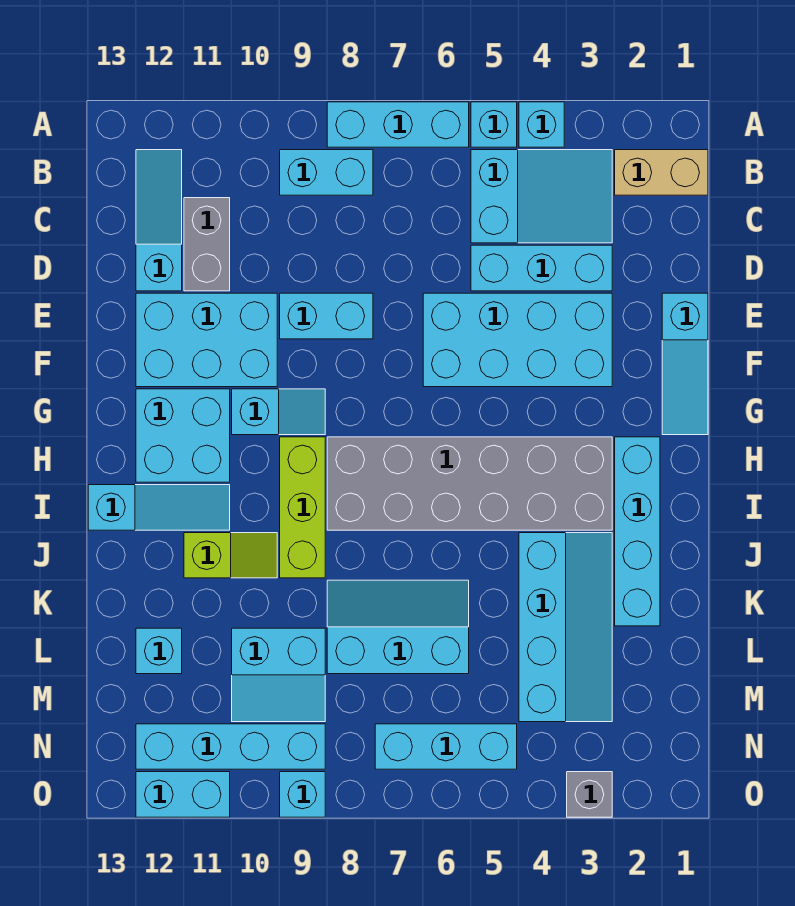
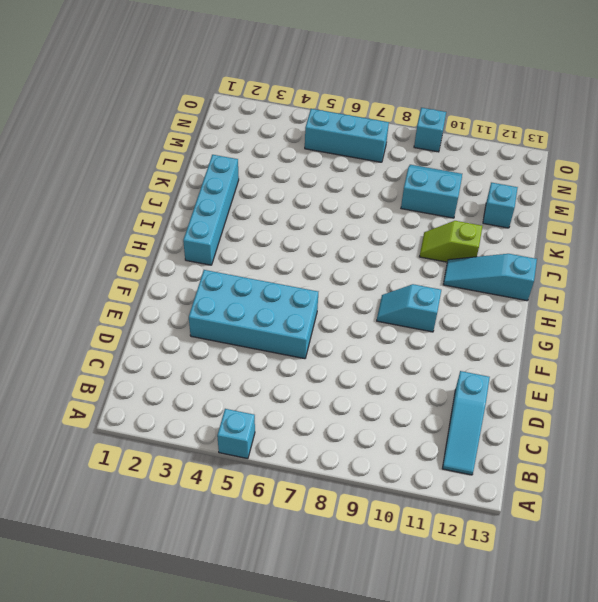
none -> cyan 1x1 brick [519,102,564,147]
none -> cyan 1x3 brick [327,102,469,147]
none -> tan 1x2 brick [615,150,708,195]

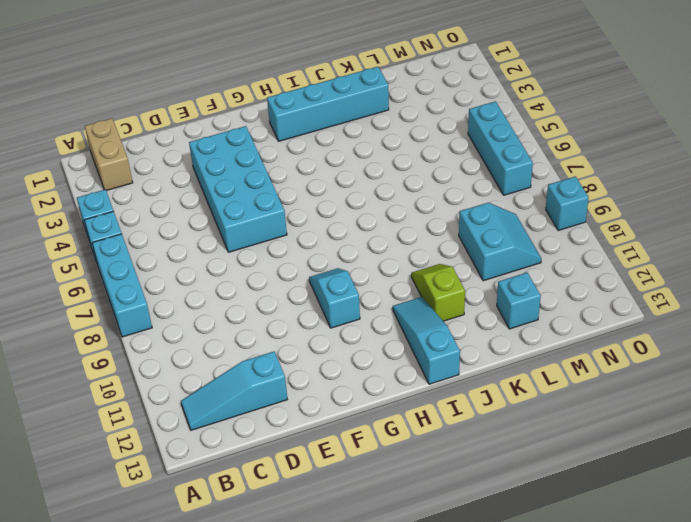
none -> cyan 2x3 slope [471,150,612,243]
none -> cyan 1x2 brick [280,150,373,195]
none -> grey 1x2 brick [184,198,230,291]

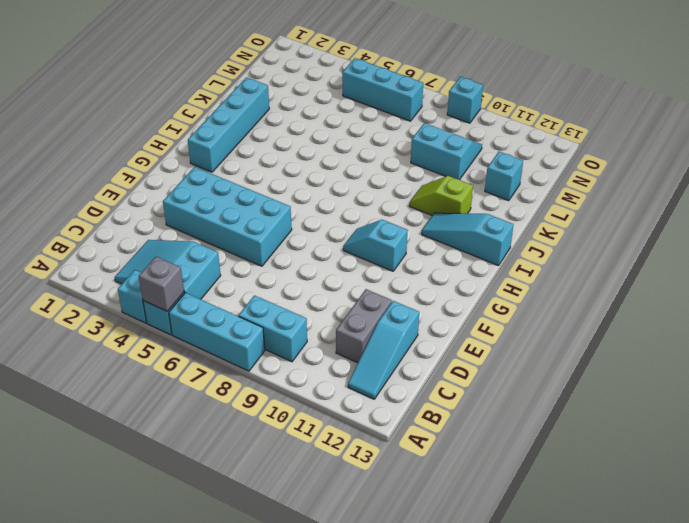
grey 1x1 brick [139,257,184,311] -> grey 1x1 brick moved to [567,772,612,817]
none -> tan 1x2 brick [615,150,708,195]
none -> cyan 1x3 brick [471,245,612,291]
none -> cyan 1x3 slope [662,293,708,435]

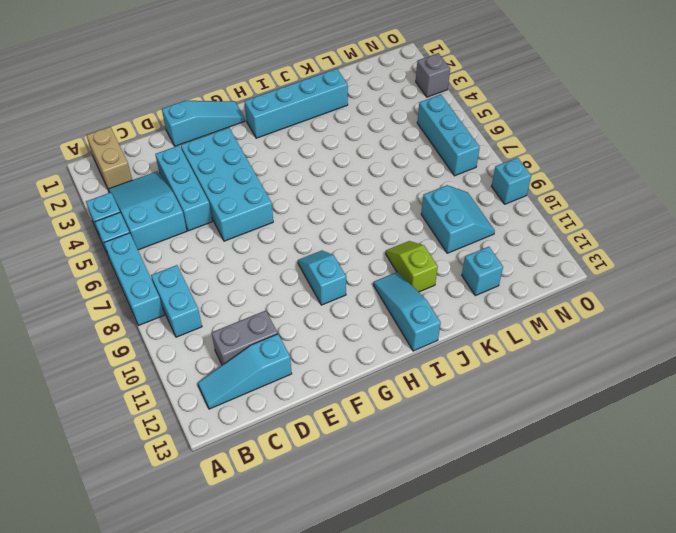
none -> cyan 1x2 brick [280,293,373,339]
none -> cyan 2x3 brick [136,293,277,387]
none -> cyan 2x2 brick [136,389,230,482]

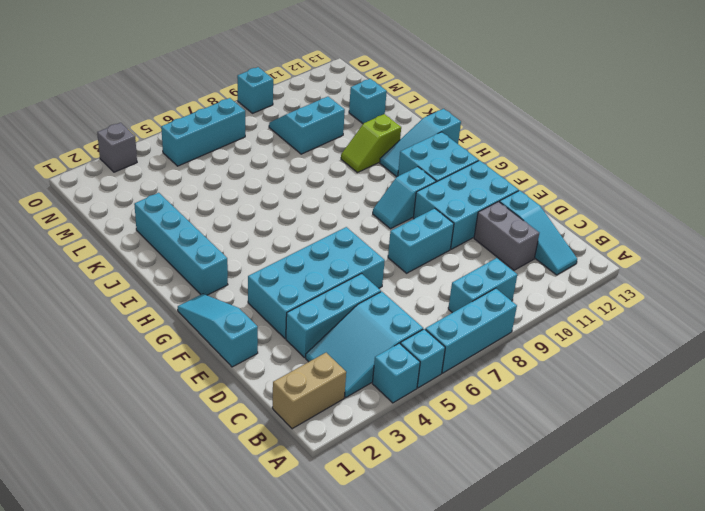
none -> grey 2x6 brick [327,437,612,530]
none -> lime 1x3 brick [280,437,325,578]
none -> cyan 2x4 slope [519,533,612,722]

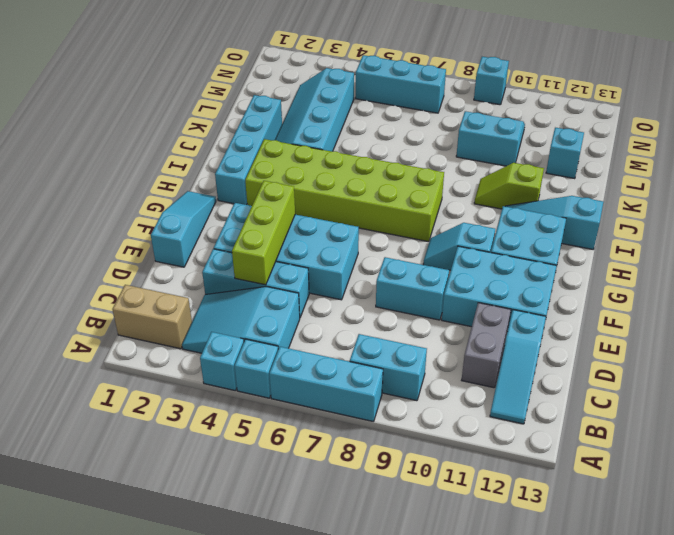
lime 1x3 brick [232,181,295,285] -> lime 1x3 brick moved to [280,437,325,578]
lime 2x6 brick [245,139,444,242] -> grey 2x6 brick [327,437,612,530]
none -> cyan 2x3 slope [327,580,469,674]
none -> cyan 1x4 brick [136,724,325,769]
none -> grey 1x1 brick [567,772,612,817]

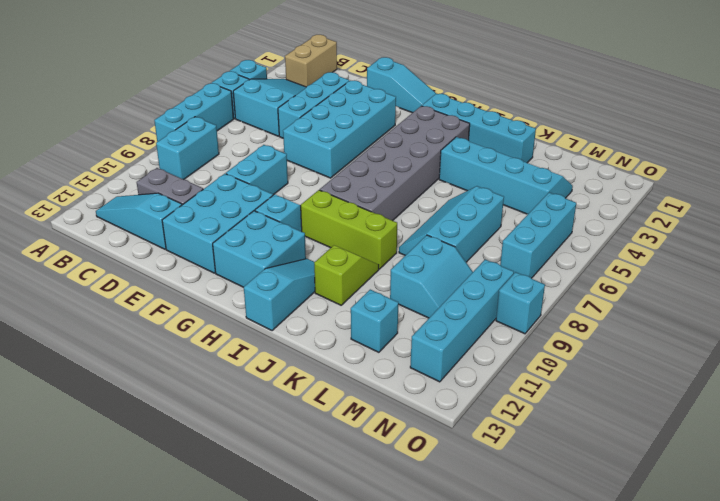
none -> grey 1x1 brick [567,772,612,817]
none -> cyan 1x2 brick [136,772,230,817]

